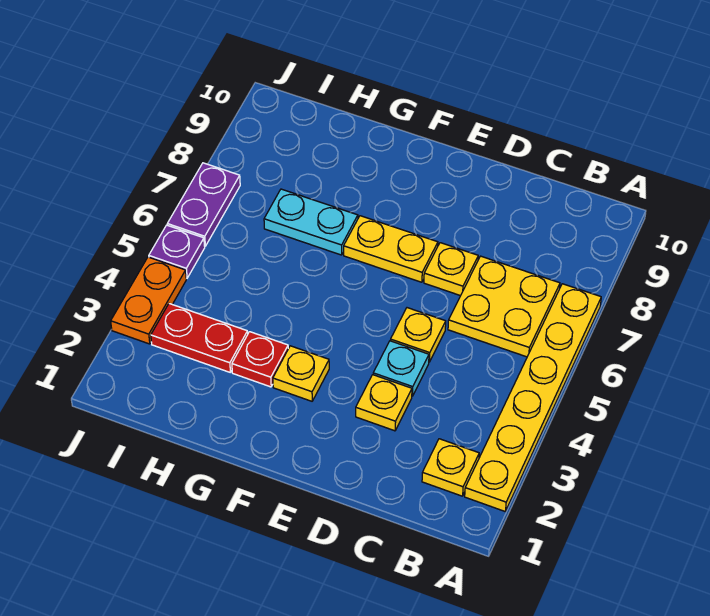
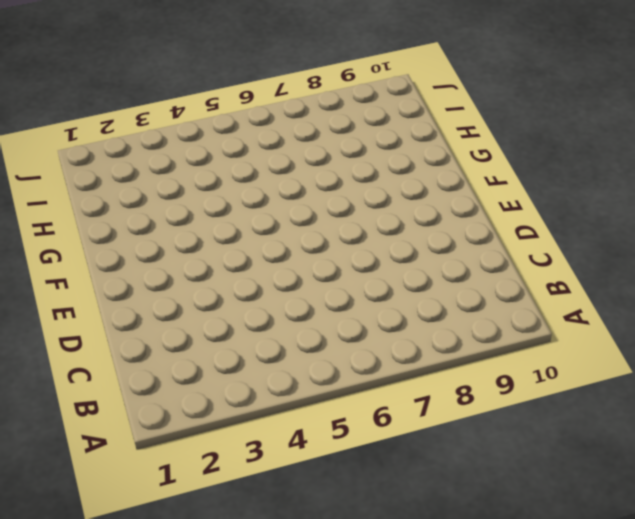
none -> yellow 1x6 plate [465,284,601,511]
none -> yellow 1x1 plate [422,439,479,496]
none -> yellow 2x2 plate [448,256,560,357]

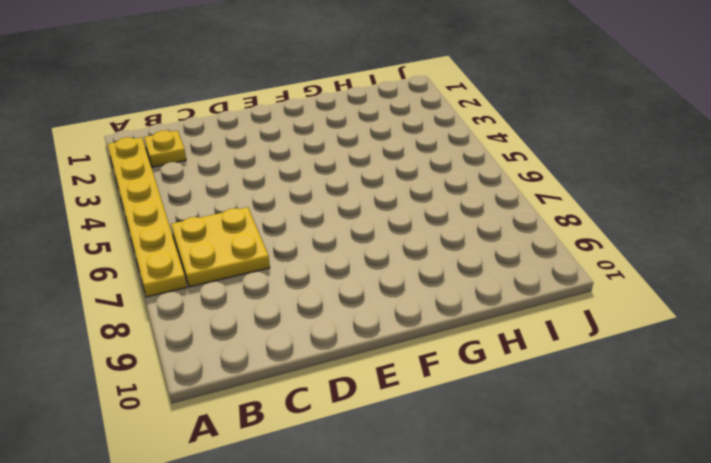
none -> yellow 1x1 plate [356,375,412,431]
none -> cyan 1x1 plate [373,341,429,396]
none -> yellow 1x1 plate [390,308,446,362]

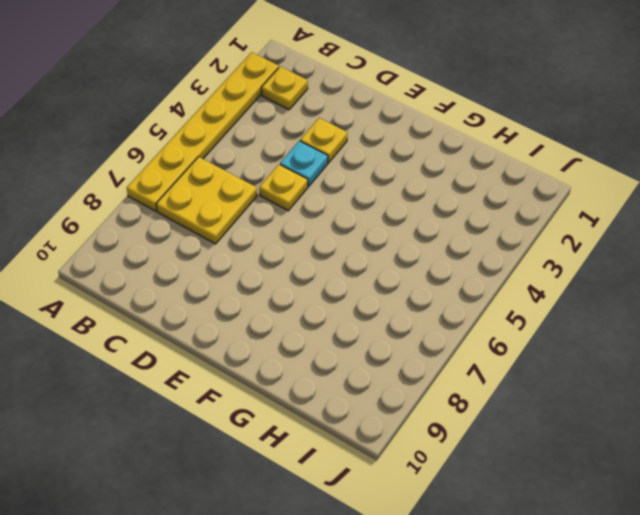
none -> yellow 1x1 plate [424,243,478,296]
none -> yellow 1x2 plate [344,216,438,282]
none -> yellow 1x1 plate [273,346,329,401]

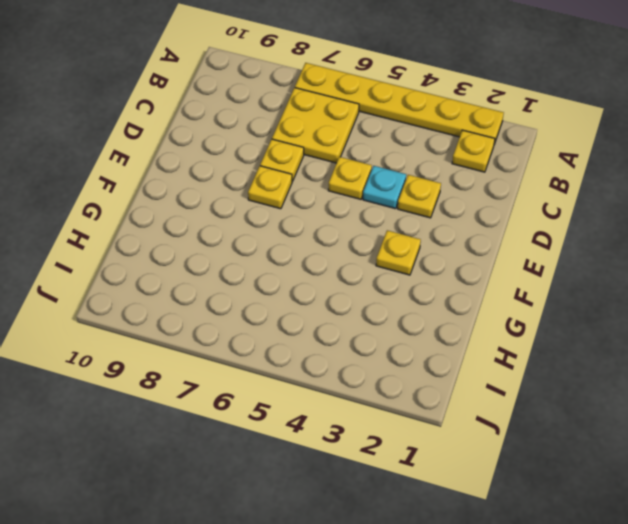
yellow 1x1 plate [248,166,292,209] -> yellow 1x2 plate [344,216,438,282]
none -> red 1x1 plate [232,332,288,387]
none -> cyan 1x2 plate [264,189,358,255]
none -> red 1x2 plate [151,304,248,372]

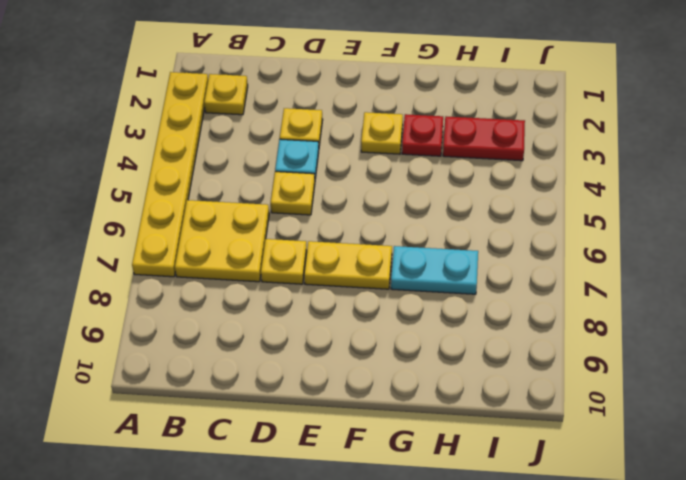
none -> orange 1x2 plate [111,257,186,344]
none -> purple 1x1 plate [149,225,205,278]
none -> purple 1x2 plate [167,163,240,246]

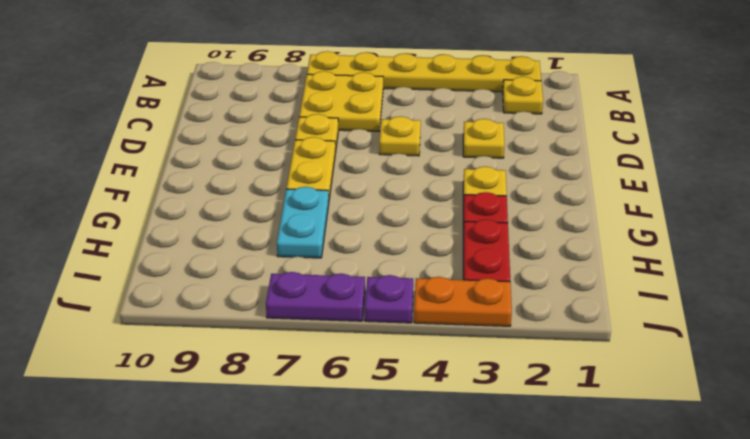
none -> cyan 1x1 plate [373,341,429,396]

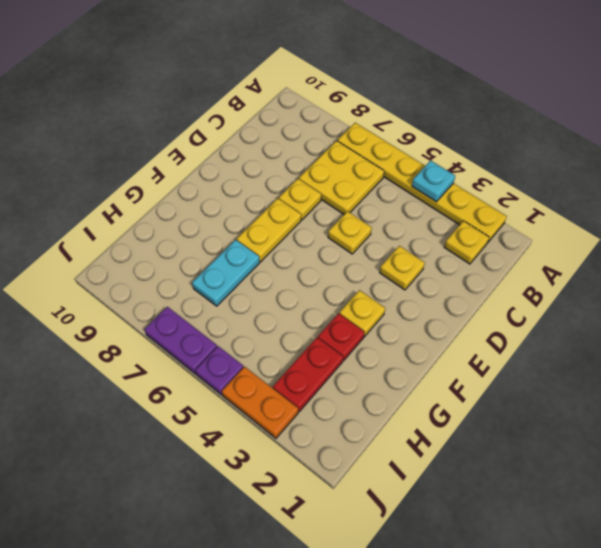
cyan 1x1 plate [412,161,455,202] -> cyan 1x1 plate moved to [373,341,429,396]

